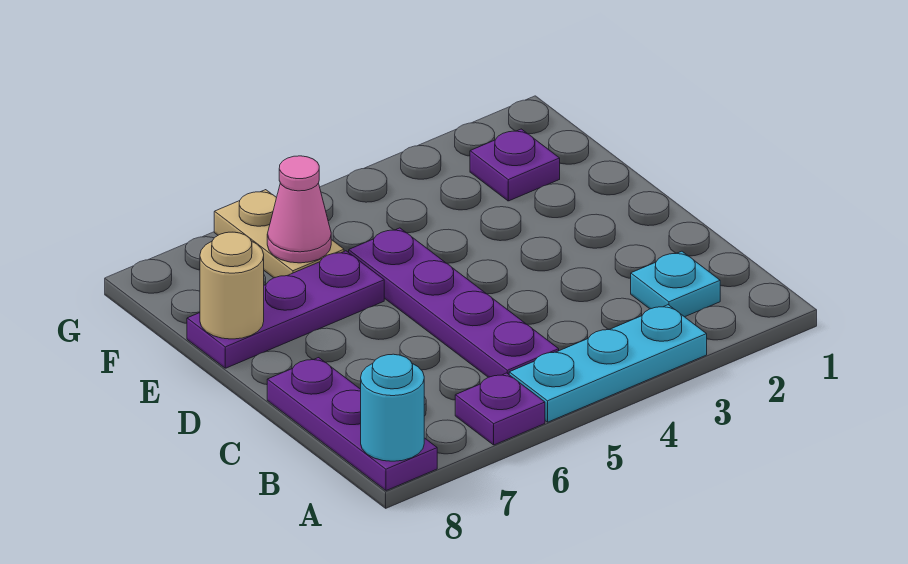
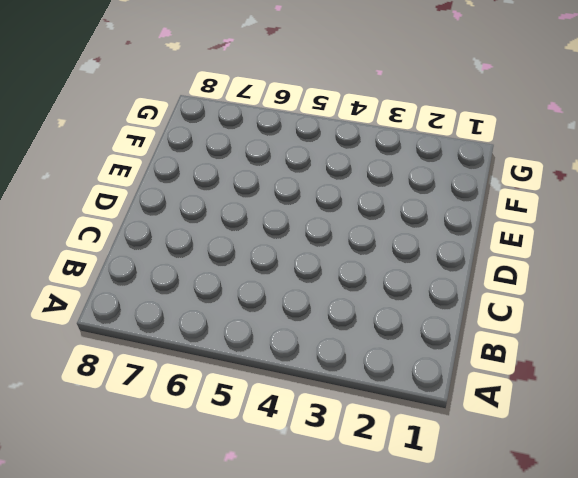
none -> cyan 1x3 plate [509,305,707,422]
none -> purple 1x1 plate [455,373,545,445]

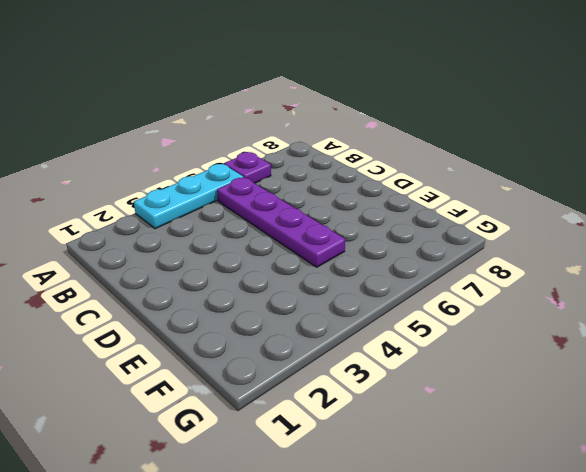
none -> purple 1x3 plate [267,358,437,491]
none -> cyan 1x1 plate [631,251,720,317]

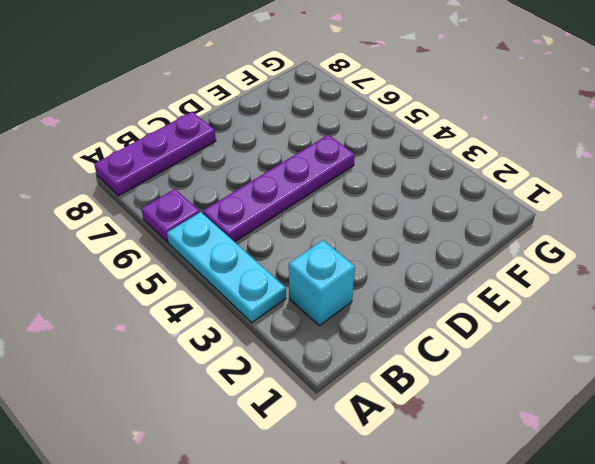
cyan 1x1 brick [289,240,355,326] -> cyan 1x1 plate [631,251,720,317]
none -> purple 1x3 plate [187,251,384,368]
none -> purple 1x1 plate [470,129,560,201]

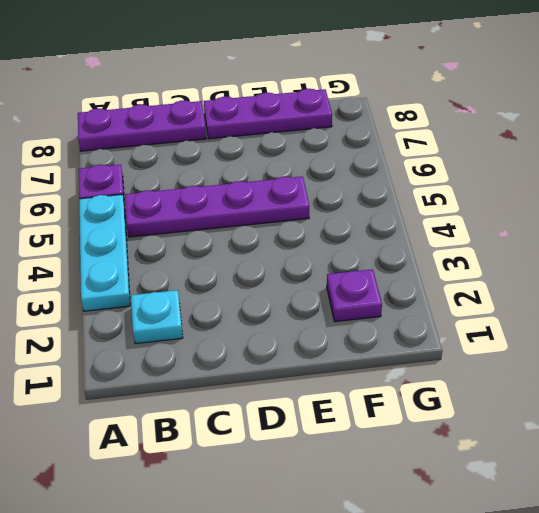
purple 1x3 plate [204,89,332,139] -> purple 1x3 plate turned to [187,251,384,368]
none -> tan 1x2 plate [214,190,344,278]
none -> cyan 1x1 round brick [361,354,424,461]

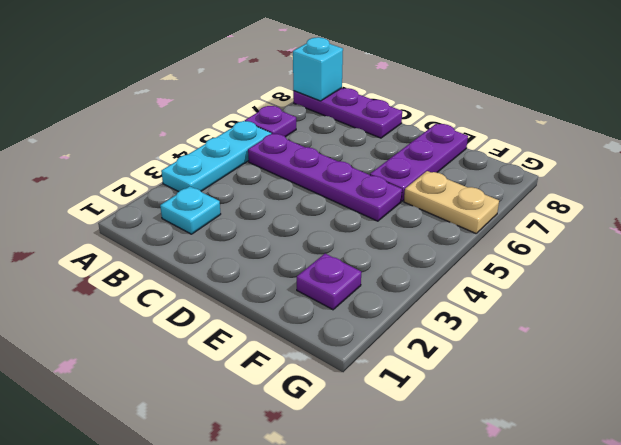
cyan 1x1 brick [293,37,343,101] -> cyan 1x1 round brick [361,354,424,461]
none -> tan 1x1 round brick [200,232,264,339]
none -> pink 1x1 cone [267,156,331,263]

